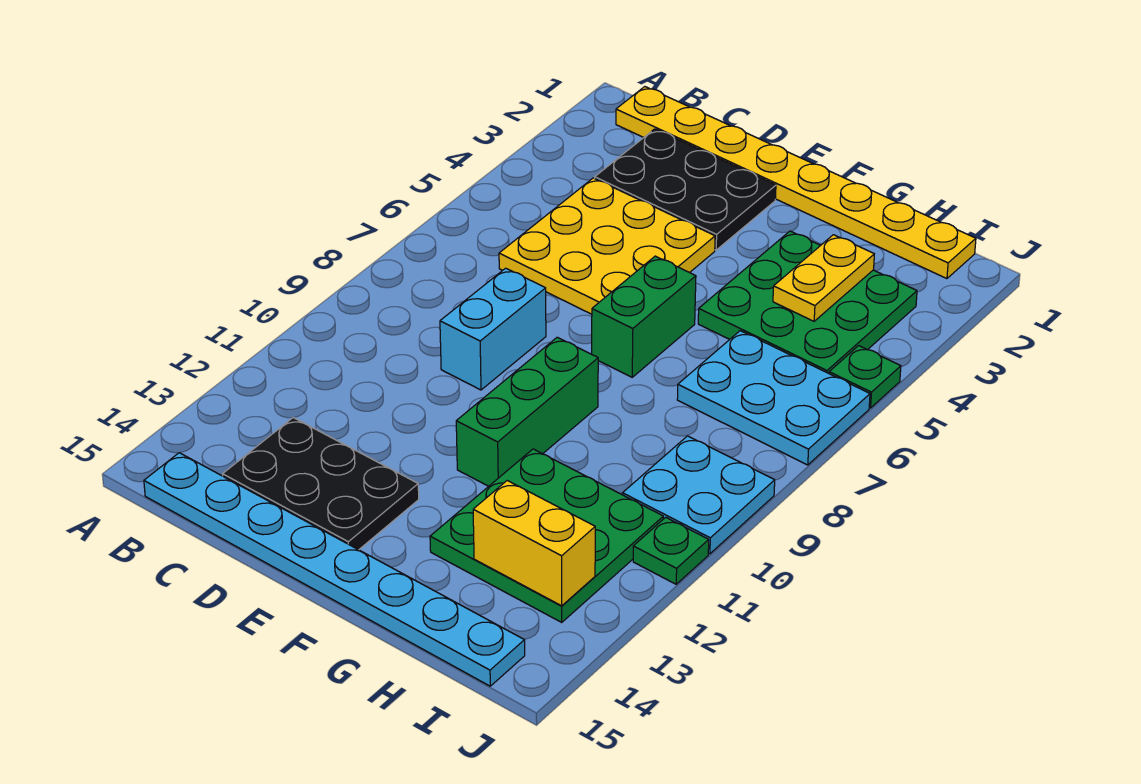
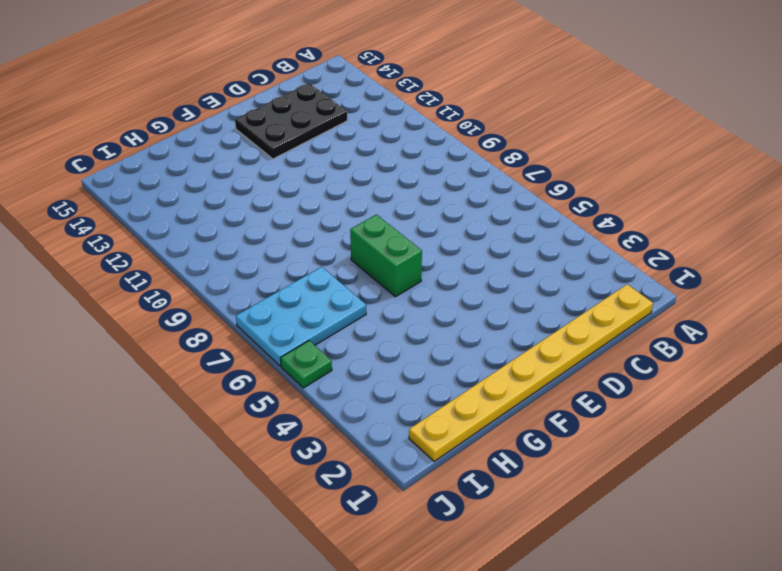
none -> cyan 1x8 plate [144,453,525,686]
none -> black 2x3 plate [595,129,776,250]
none -> yellow 3x3 plate [499,178,715,314]

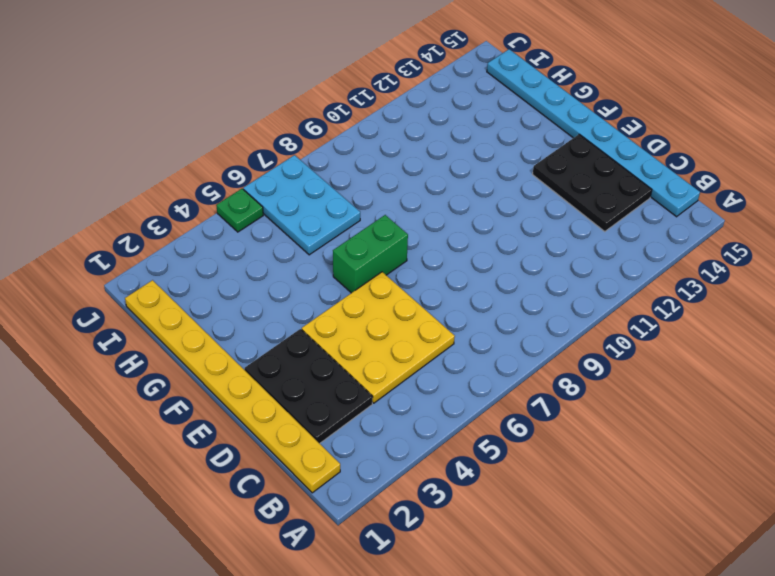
none -> cyan 1x2 brick [440,268,546,390]
none -> green 1x3 brick [456,337,598,486]
none -> green 3x3 plate [698,231,917,373]

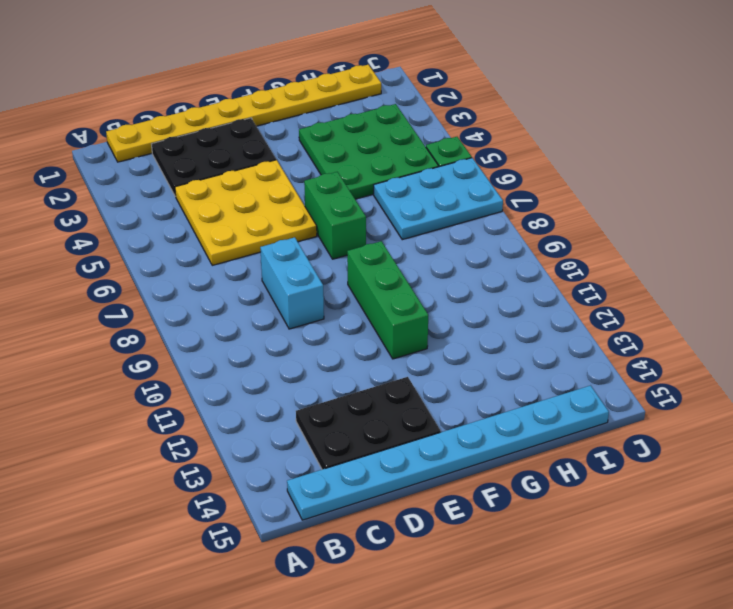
none -> green 3x3 plate [430,449,663,622]
none -> cyan 2x2 plate [623,436,775,554]
none -> green 1x1 plate [633,517,709,584]

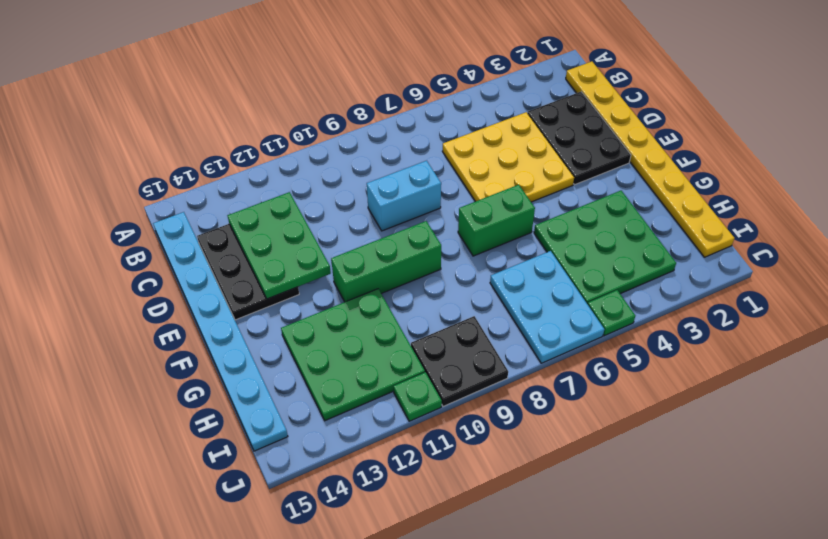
green 2x3 plate [227,192,331,299] -> none
black 2x2 plate [411,316,508,406] -> cyan 2x2 plate [623,436,775,554]
none -> yellow 1x2 plate [773,235,874,321]
none -> yellow 1x2 brick [473,481,595,606]

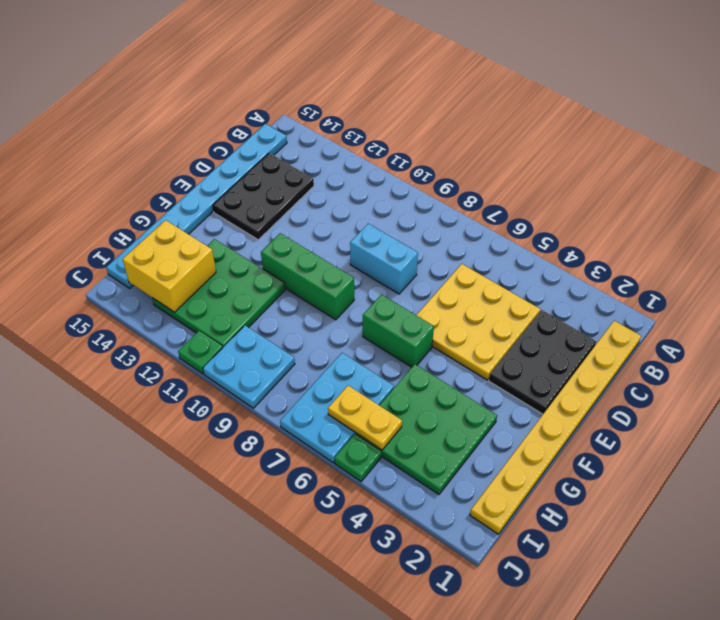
yellow 2x2 brick [123,220,216,312] -> yellow 1x2 brick [473,481,595,606]
yellow 1x2 plate [328,386,402,450] -> yellow 1x2 plate moved to [773,235,874,321]

